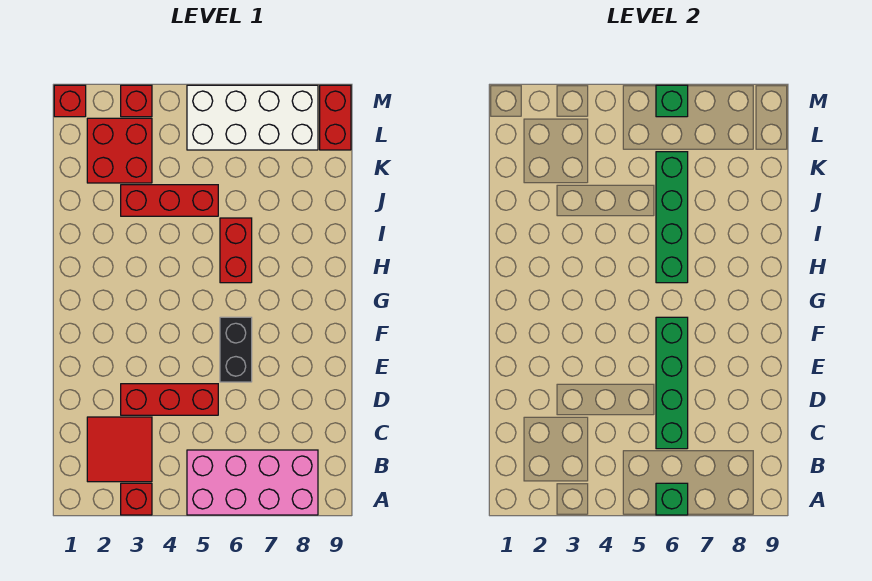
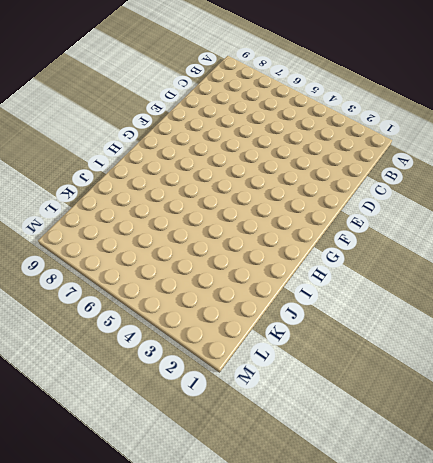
none -> red 1x1 brick [121,483,152,515]
none -> pink 2x4 brick [187,450,318,515]
none -> red 2x2 tile [87,417,152,482]

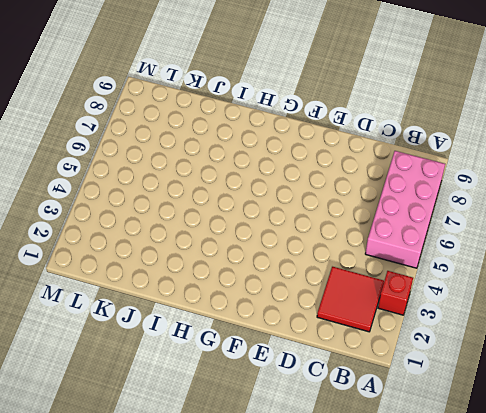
none -> red 1x3 brick [121,384,218,415]
none -> black 1x2 brick [220,317,252,382]
none -> red 1x2 brick [220,218,252,283]

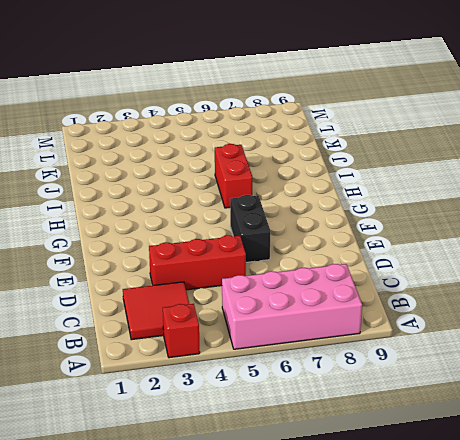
none -> red 1x3 brick [121,185,218,216]
none -> red 2x2 brick [87,118,152,183]
none -> white 2x4 brick [187,85,318,150]

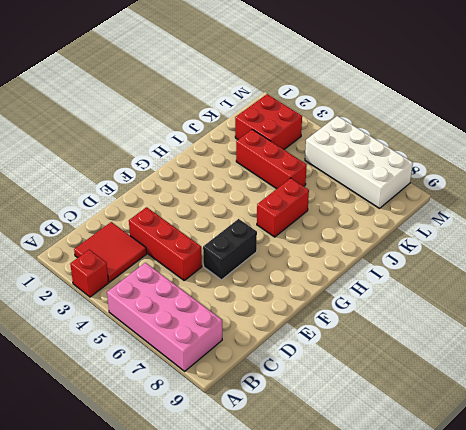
none -> red 1x2 brick [320,85,351,150]
none -> red 1x1 brick [54,85,86,117]
none -> red 1x1 brick [121,85,152,117]

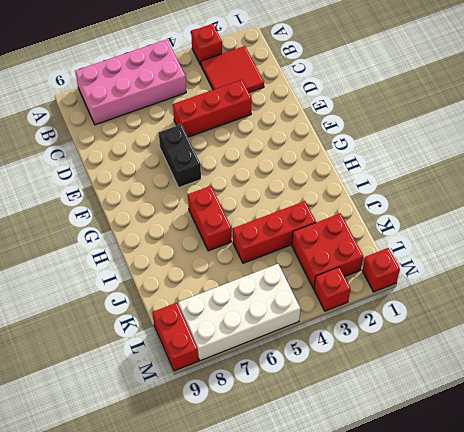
none -> green 1x1 brick [656,483,688,515]
none -> green 1x4 brick [656,317,688,449]
none -> green 1x4 brick [656,152,688,283]

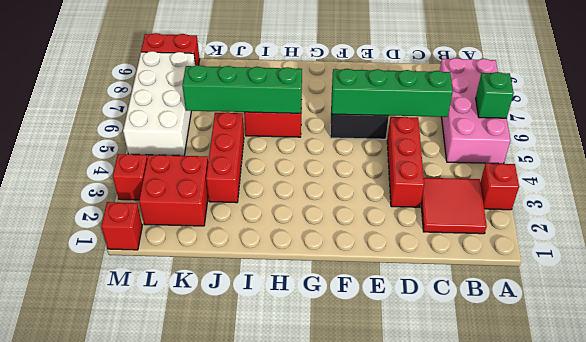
none -> green 1x1 brick [656,85,688,117]

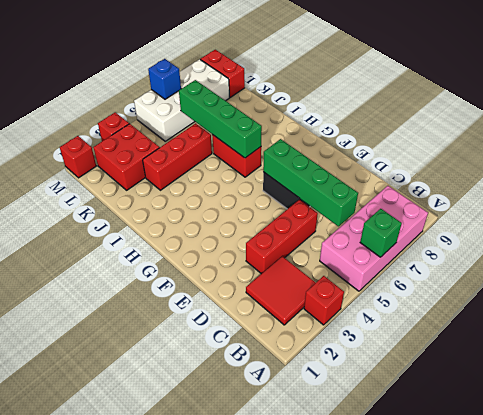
blue 1x1 brick [148,59,181,99] -> green 1x1 brick [656,85,688,117]

